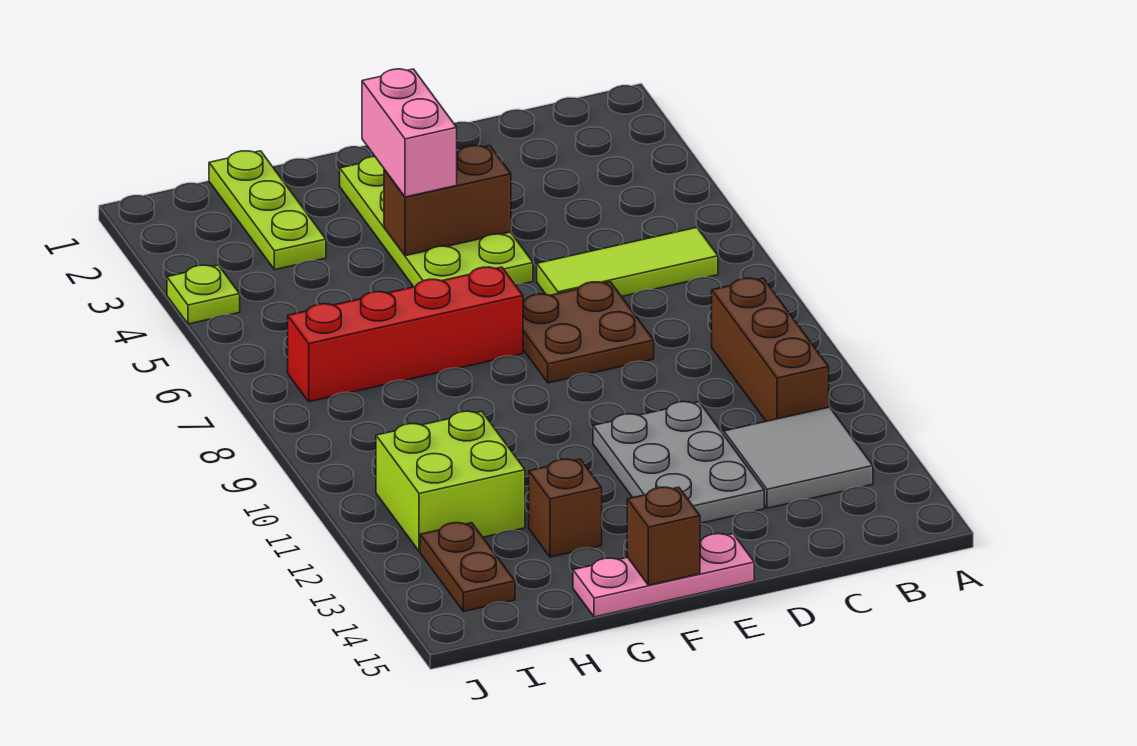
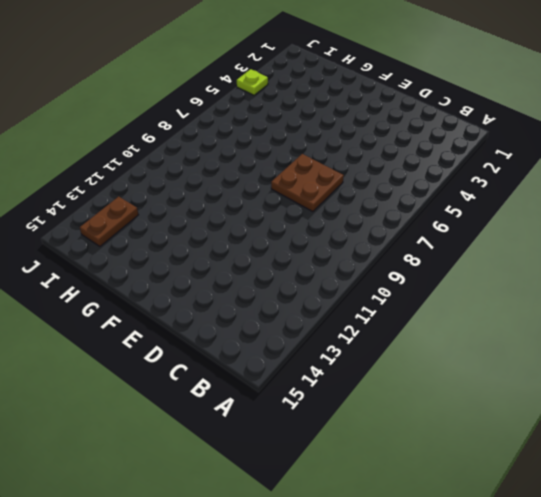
none -> lime 1x3 tile [537,227,718,296]
none -> brown 1x3 brick [712,278,829,421]
none -> grey 2x2 tile [724,407,873,508]

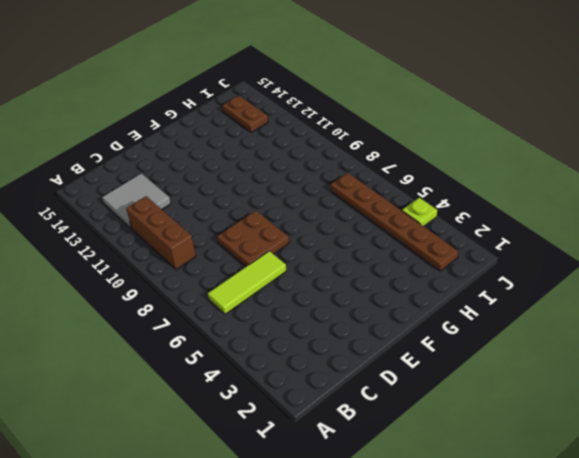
brown 1x6 plate [331,173,458,271] -> red 1x4 brick [288,267,523,402]
none -> grey 2x3 plate [593,402,764,523]
none -> lime 2x4 plate [340,157,533,287]
none -> pink 1x3 plate [573,534,754,617]

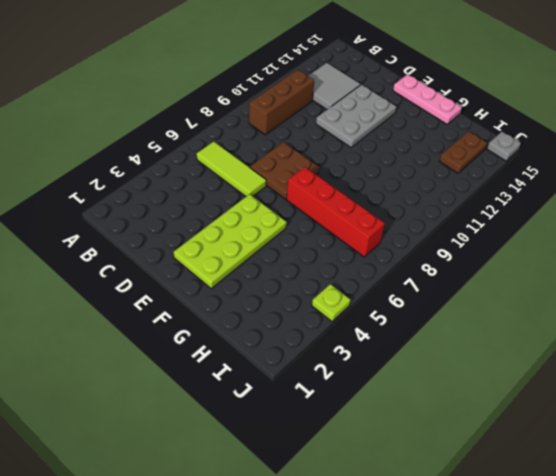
grey 1x1 plate [487,132,521,161] -> none
none -> brown 1x1 brick [529,459,602,557]
none -> lime 1x3 plate [209,151,326,270]
none -> lime 2x2 brick [376,411,525,552]

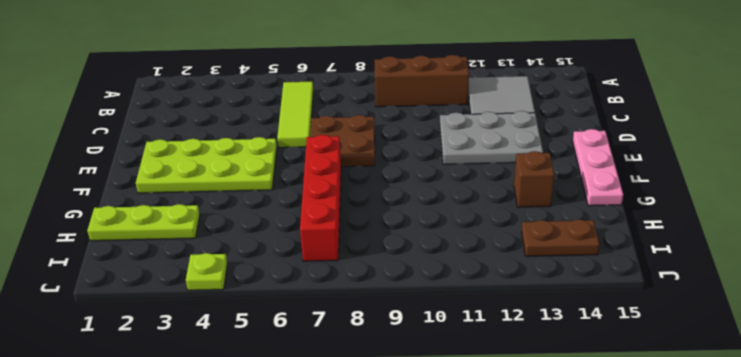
none -> lime 2x2 brick [376,411,525,552]
none -> brown 1x2 brick [384,145,511,256]
none -> brown 1x1 brick [627,487,700,585]

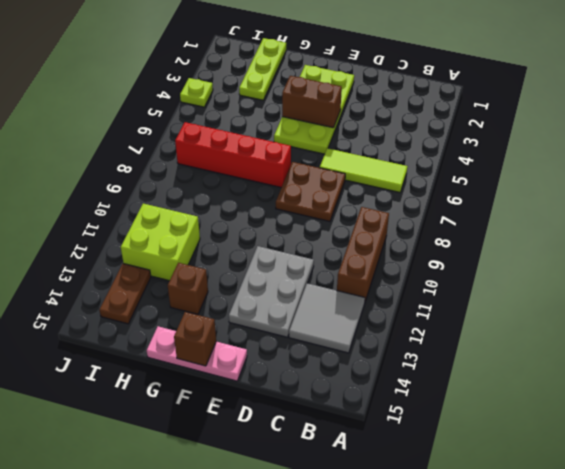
none -> pink 1x2 brick [362,69,457,197]

